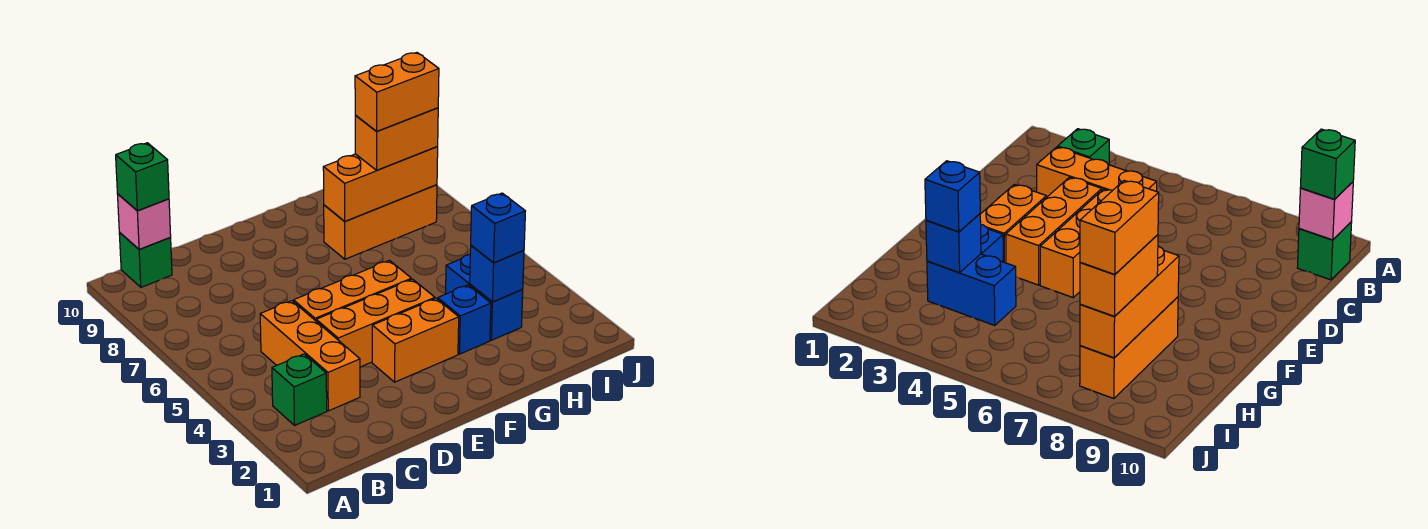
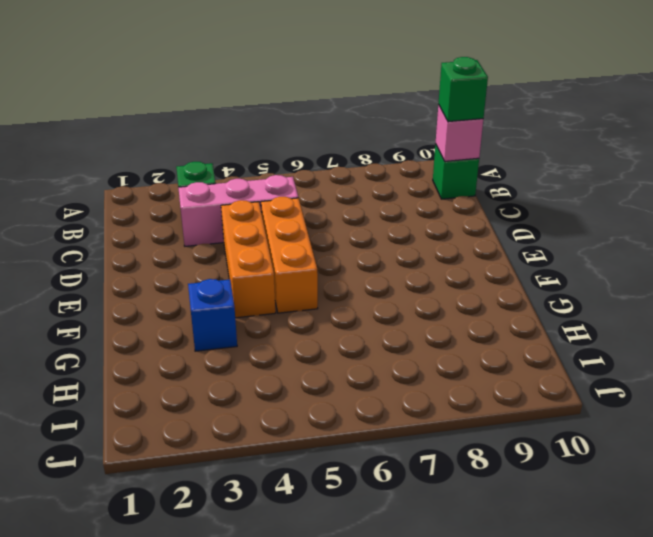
pink 1x3 brick [178,175,298,246] -> orange 1x3 brick [260,301,360,411]
none -> orange 1x2 brick [372,299,459,382]
none -> orange 1x3 brick [324,185,437,259]
none -> blue 1x2 brick [446,255,523,340]

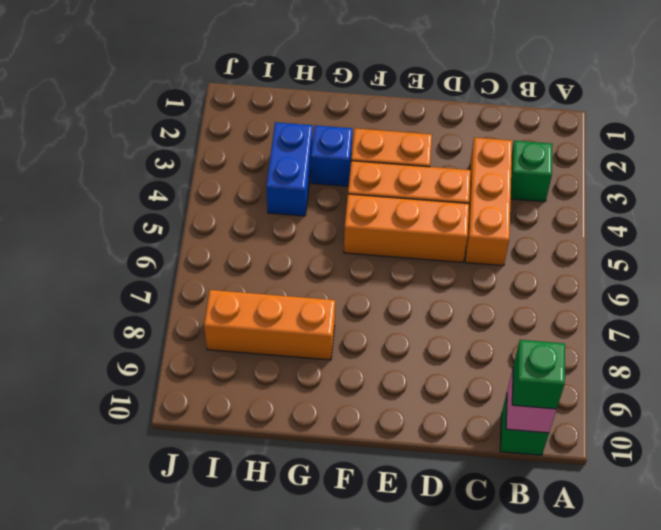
none -> orange 1x3 brick [323,147,438,221]
none -> blue 1x1 brick [470,245,524,302]
none -> blue 1x1 brick [471,193,525,263]

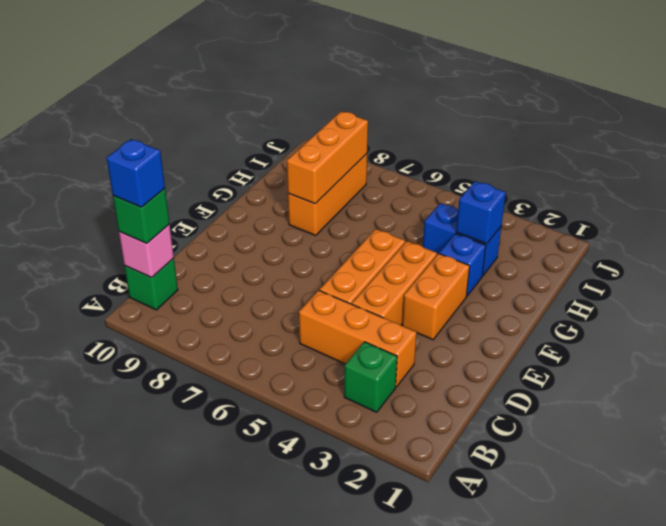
blue 1x1 brick [107,139,165,207] -> blue 1x1 brick moved to [471,193,525,263]
none -> orange 1x2 brick [355,108,438,170]
none -> orange 1x2 brick [355,53,439,131]

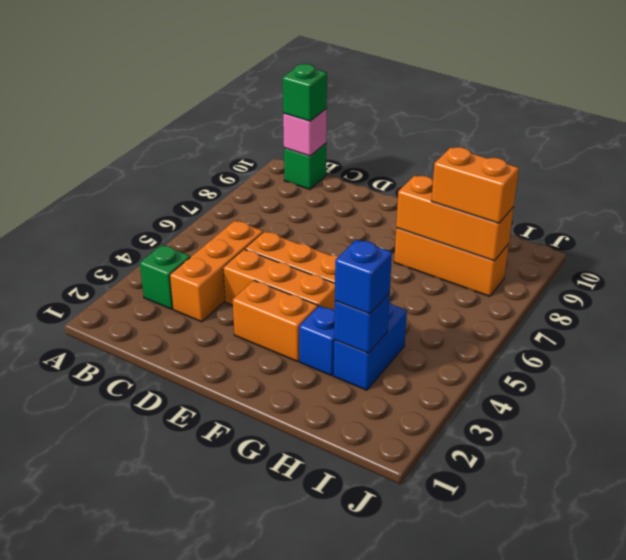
none -> orange 1x2 brick [355,53,439,131]

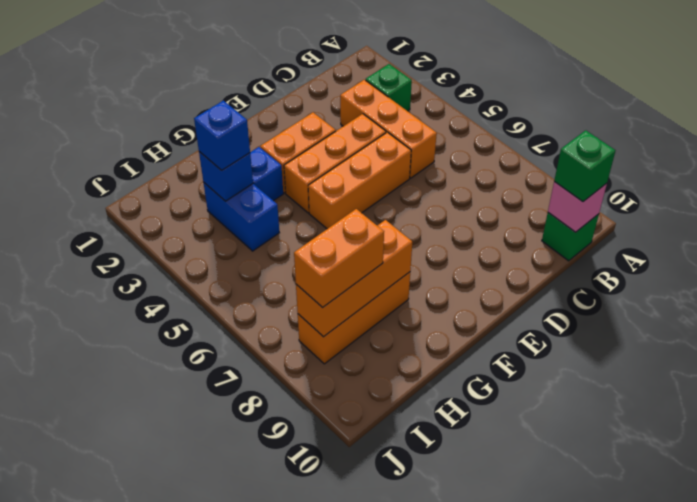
none -> orange 1x2 brick [355,53,439,131]

